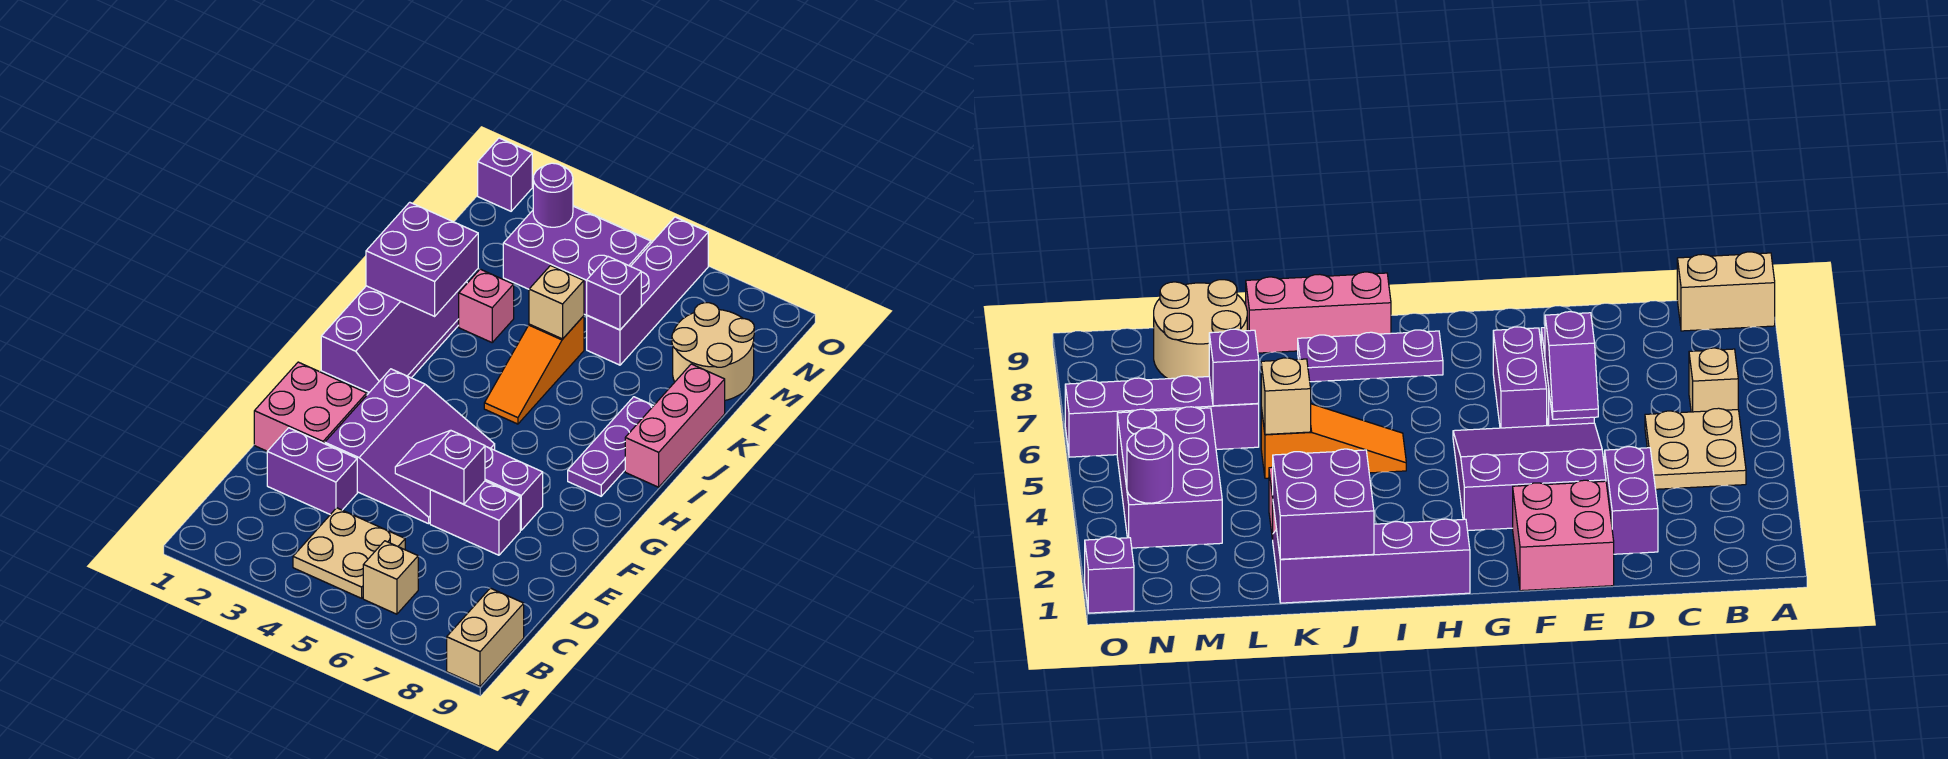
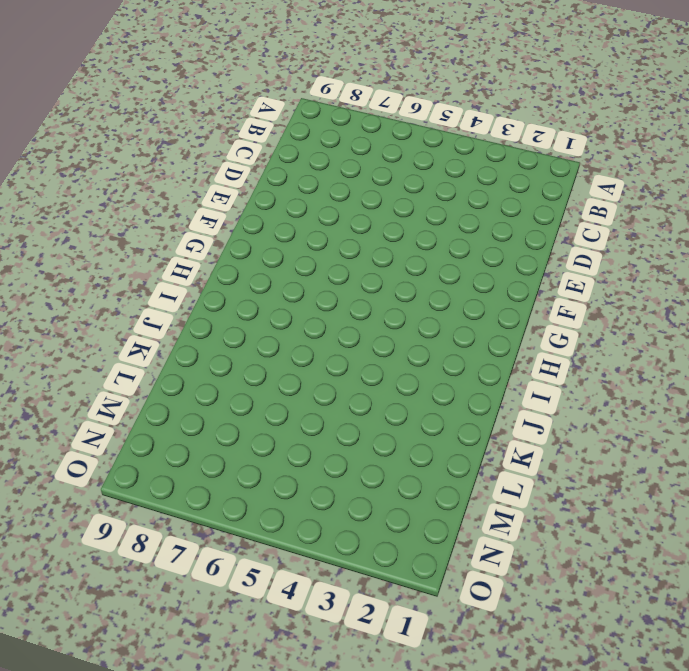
none -> tan 1x2 brick [447,588,524,686]
none -> tan 2x2 plate [293,508,405,598]
none -> tan 1x1 brick [363,541,418,614]

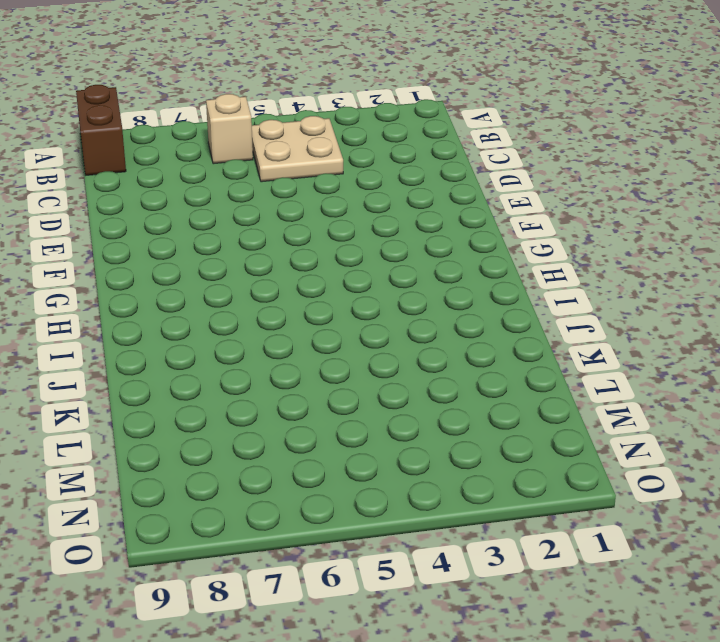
brown 1x2 brick [76,85,126,175] -> tan 1x2 brick [447,588,524,686]
none -> purple 1x2 brick [267,428,357,515]
none -> pink 2x2 brick [254,362,367,451]
none -> purple 3x3 slope [325,369,495,524]

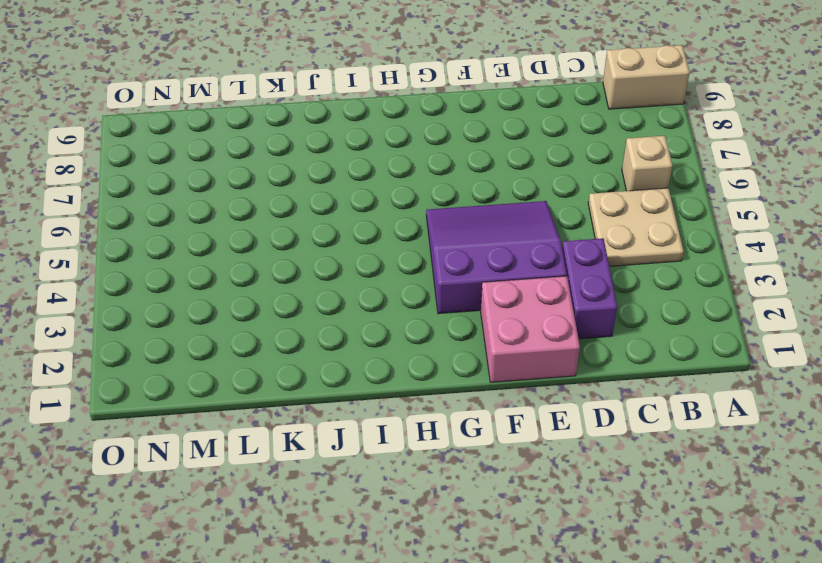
none -> purple 1x2 brick [430,481,520,555]
none -> purple 1x2 brick [485,446,543,530]
none -> purple 2x4 slope [321,282,467,392]

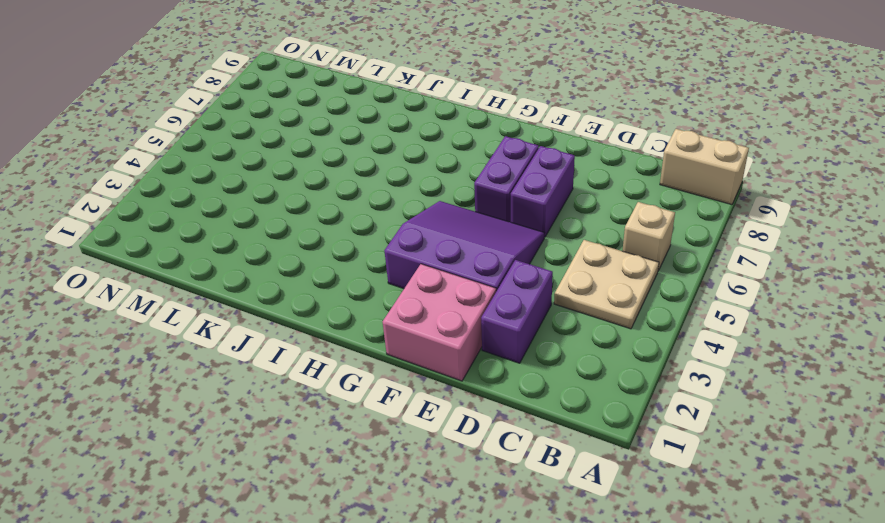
none -> purple 2x4 slope [321,282,467,392]
none -> purple 1x3 plate [568,397,654,496]
none -> orange 1x3 slope [484,316,584,424]

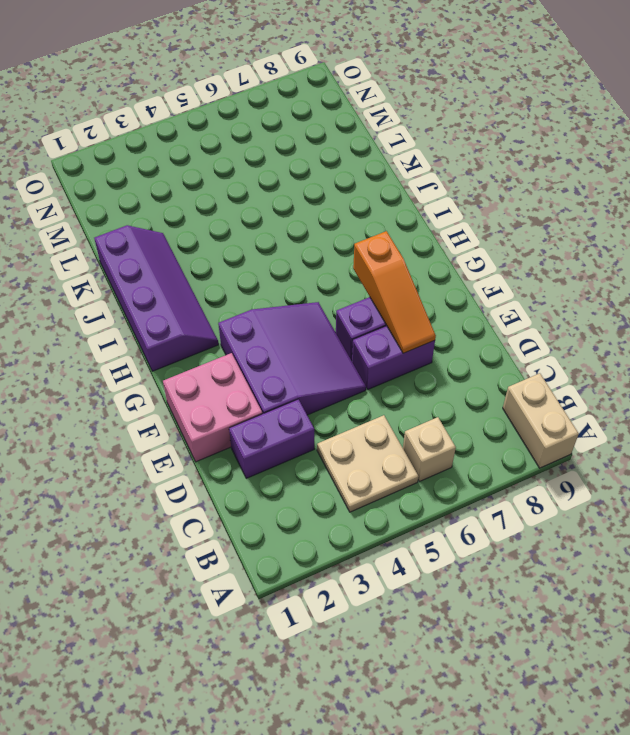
orange 1x3 slope [353,231,436,353] -> orange 1x3 slope moved to [484,316,584,424]
none -> purple 1x3 plate [568,397,654,496]
none -> pink 1x3 brick [625,364,725,487]
none -> pink 1x1 brick [459,269,514,342]

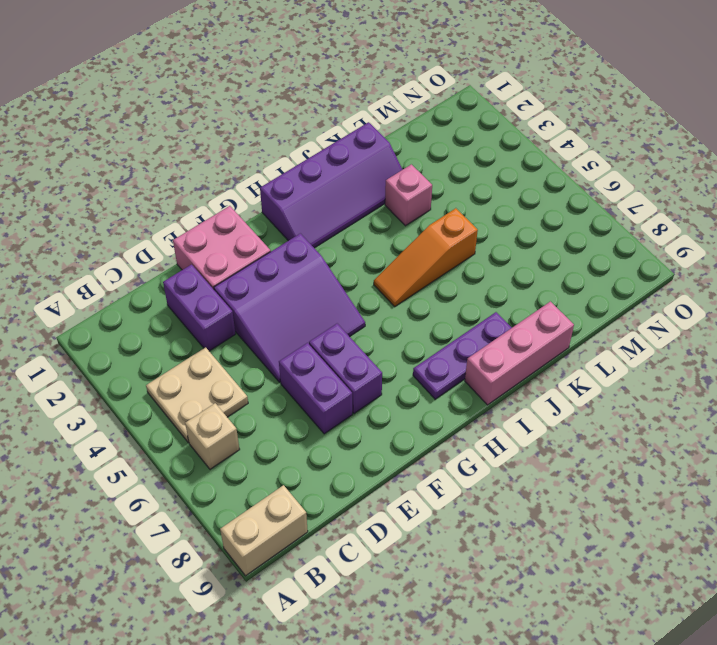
none -> purple 1x4 brick [587,217,708,365]
none -> tan 2x2 round brick [672,303,754,400]
none -> purple 2x3 brick [503,206,651,315]

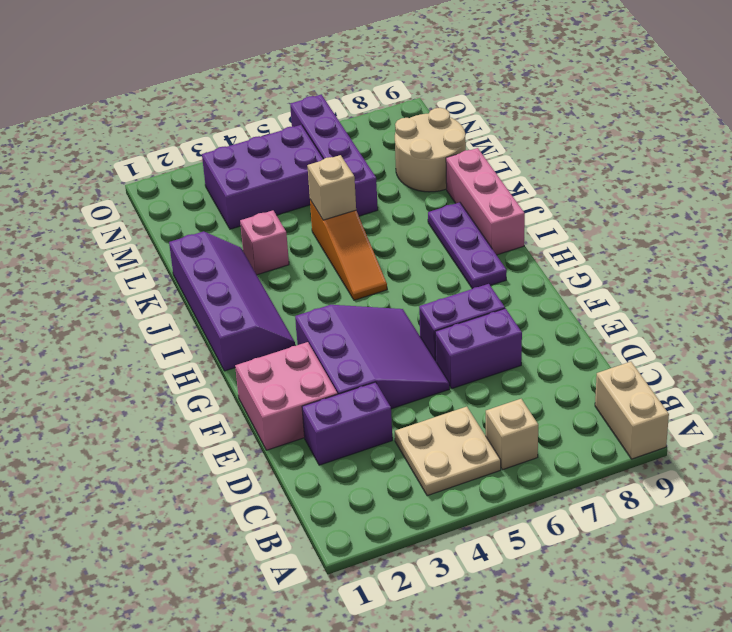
none -> purple 1x1 brick [478,138,532,211]
none -> purple 1x2 slope [395,430,485,504]
none -> purple 2x2 brick [366,202,478,316]

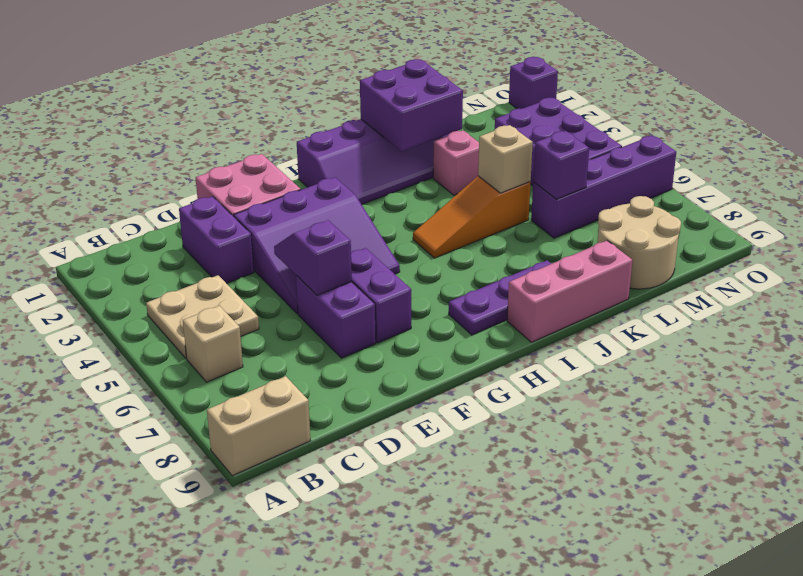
none -> purple 1x1 round brick [533,163,573,227]

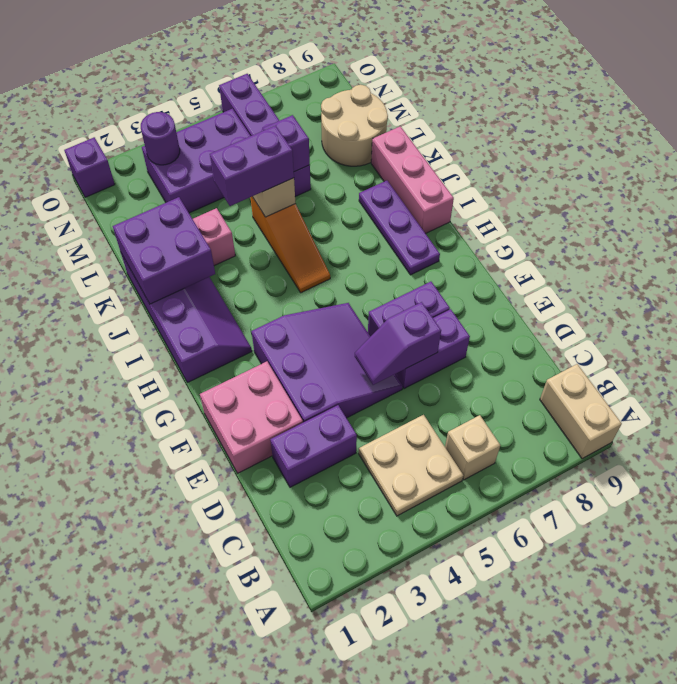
purple 1x2 brick [210,125,294,206] -> none

